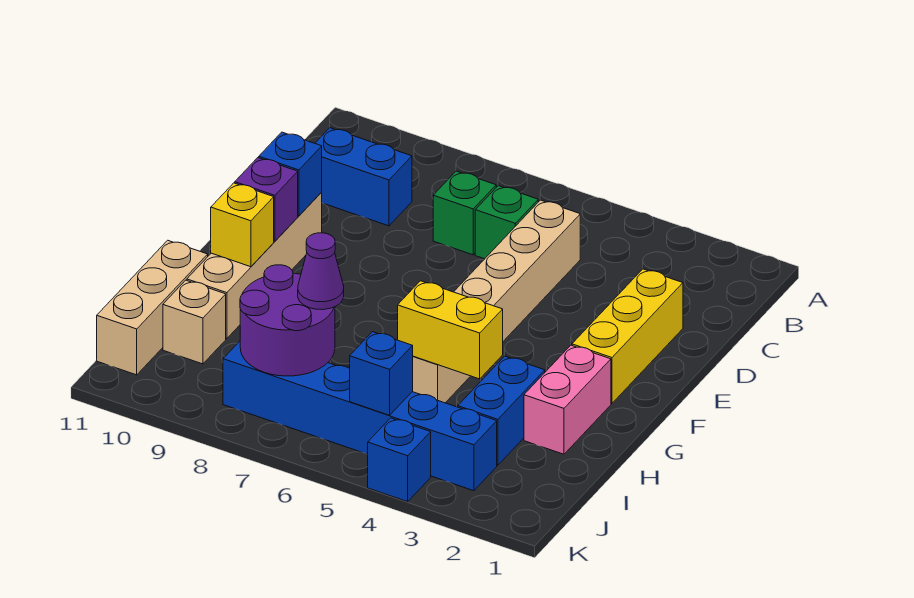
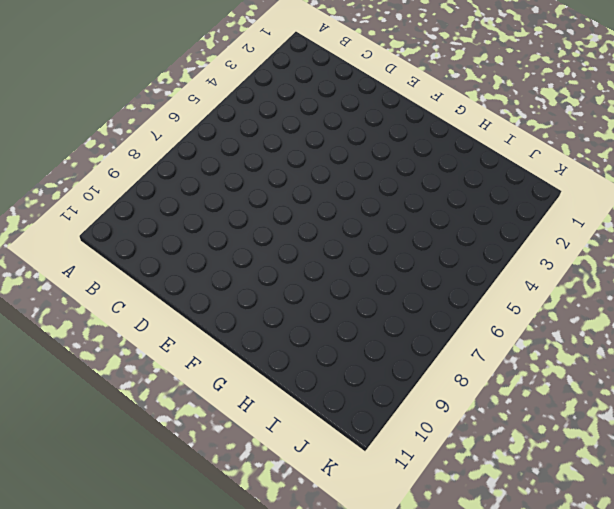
none -> tan 1x6 brick [412,200,580,403]
none -> green 1x1 brick [475,186,538,259]
none -> green 1x1 brick [433,171,496,255]

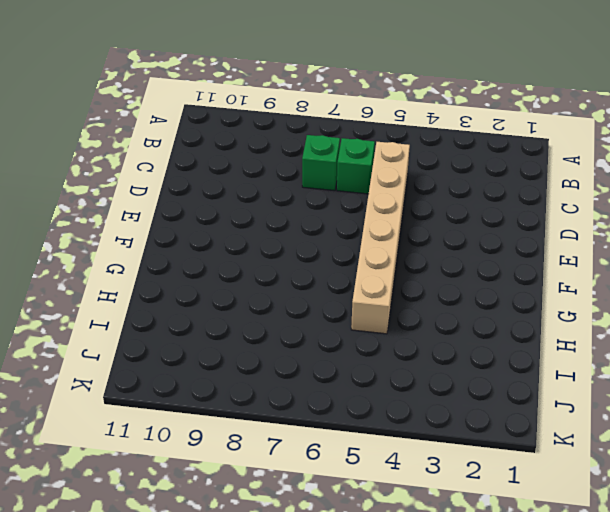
none -> blue 1x2 brick [315,128,412,226]
none -> yellow 1x3 brick [572,269,683,403]
none -> tan 1x4 brick [187,192,322,339]

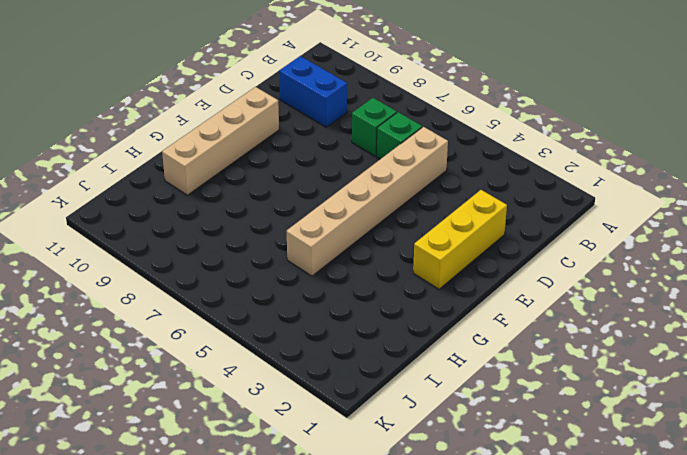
none -> pink 1x2 brick [524,345,611,454]
none -> blue 1x2 brick [458,356,545,465]
none -> tan 1x3 brick [97,240,208,375]

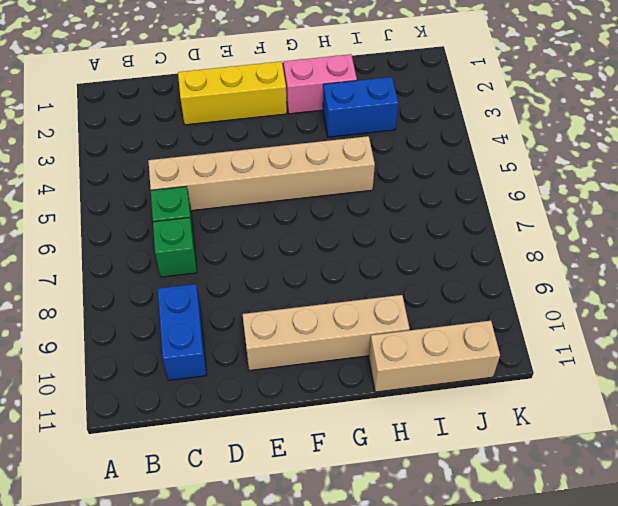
none -> tan 1x1 brick [163,280,226,364]
none -> blue 1x6 brick [223,341,497,491]
none -> blue 1x1 brick [367,418,431,502]

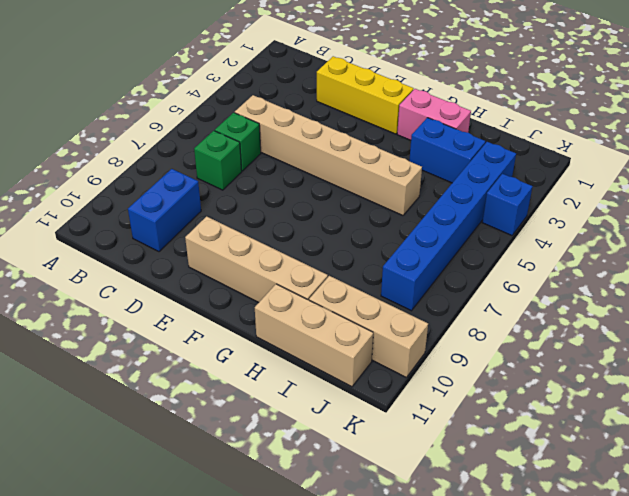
tan 1x3 brick [309,276,428,378] -> tan 1x1 brick [163,280,226,364]
none -> blue 1x1 brick [259,132,322,216]
none -> purple 1x1 brick [235,158,298,241]
none -> yellow 1x1 brick [211,183,274,267]

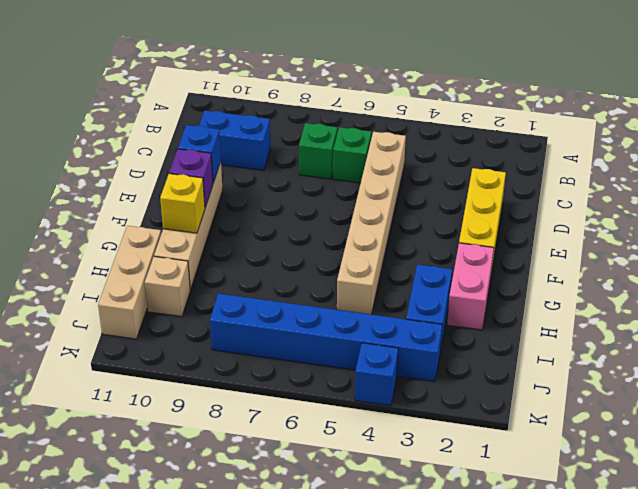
none -> yellow 1x2 brick [398,281,503,379]
none -> purple 2x2 round brick [240,265,335,376]
none -> blue 1x1 brick [350,332,413,415]

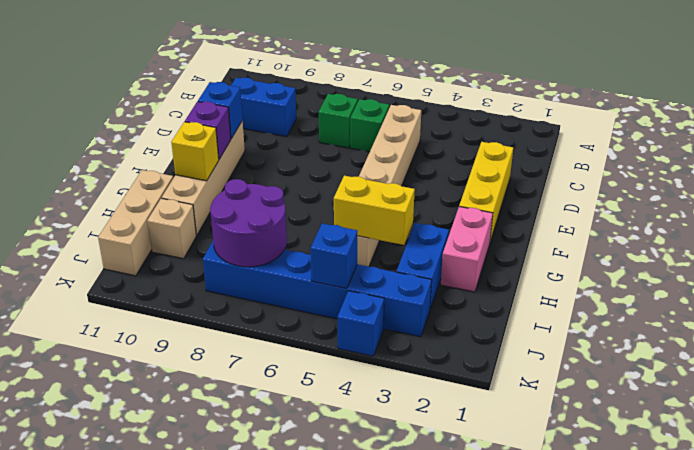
none -> purple 1x1 cone [298,233,344,310]

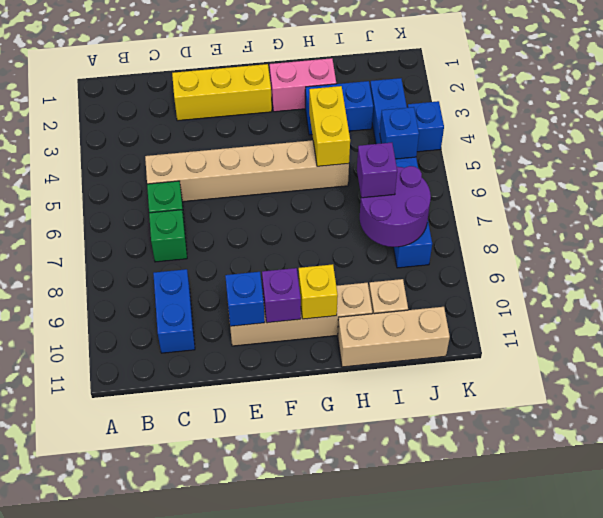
purple 1x1 brick [357,143,397,198] -> purple 1x1 cone [298,233,344,310]

